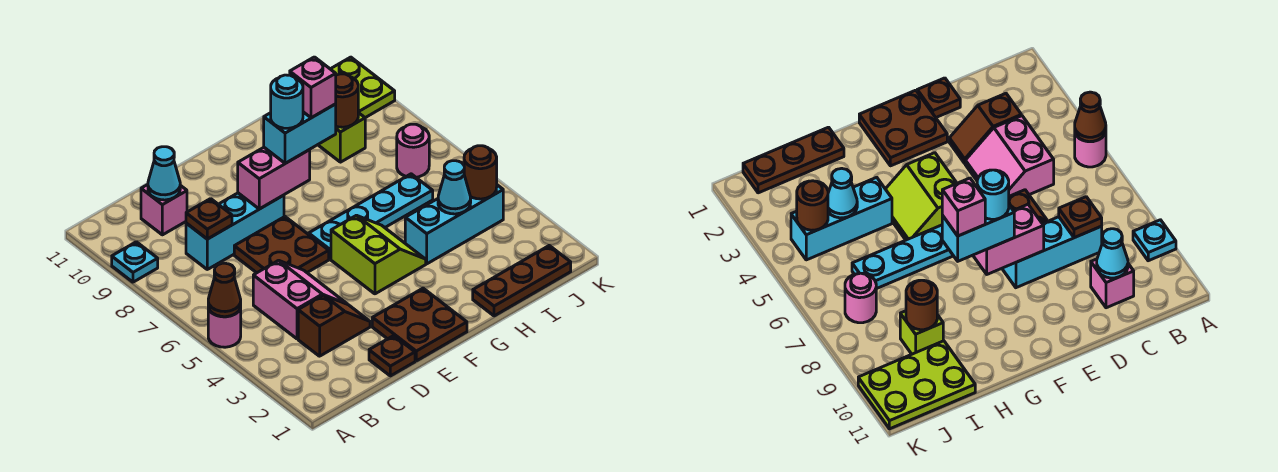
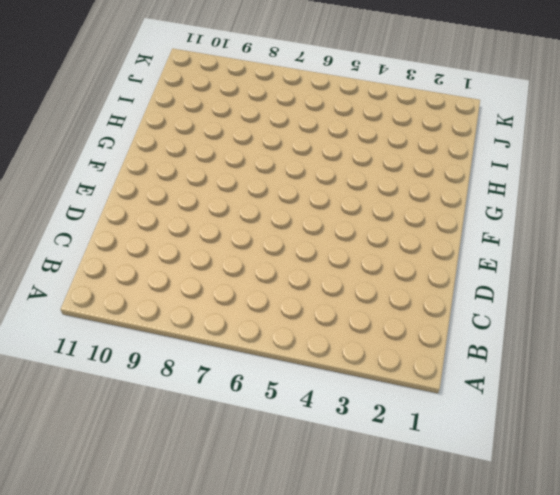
none -> pink 1x1 round brick [208,307,241,347]
none -> cyan 1x1 plate [112,242,158,282]
none -> brown 1x2 slope [298,295,370,356]

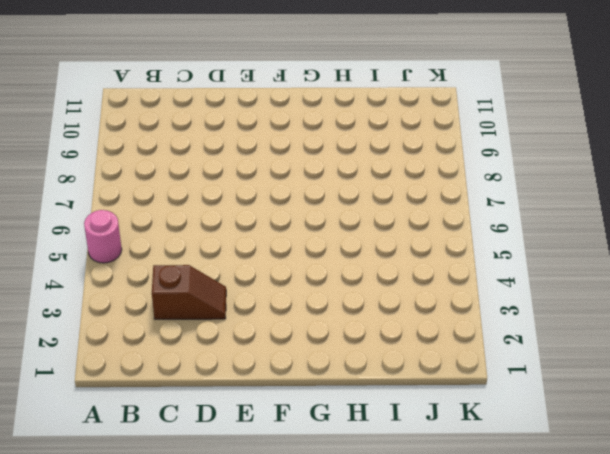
none -> cyan 1x1 plate [112,242,158,282]
none -> pink 2x2 slope [253,260,347,339]
none -> cyan 1x3 brick [186,193,284,269]

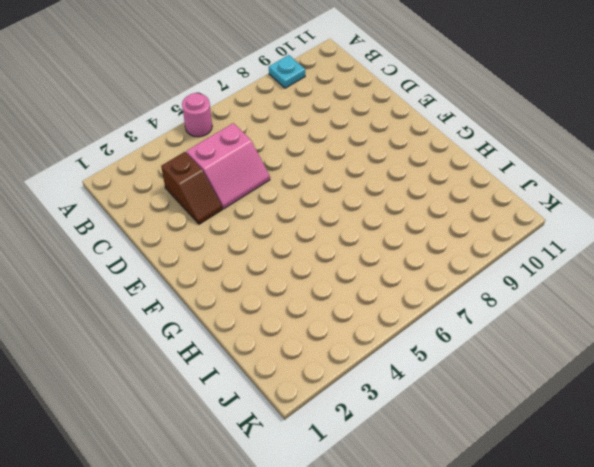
none -> cyan 1x3 brick [186,193,284,269]
none -> pink 1x1 brick [141,185,187,235]
none -> brown 1x1 plate [369,336,415,376]

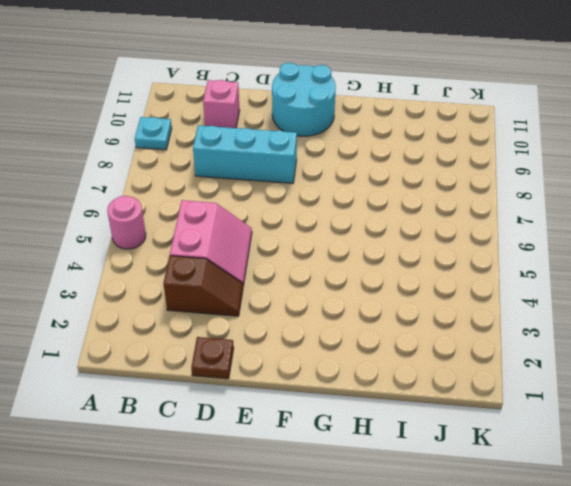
cyan 2x2 round brick [272,63,336,136] -> none
none -> brown 2x2 plate [234,217,329,273]
none -> brown 2x2 plate [372,288,467,361]
none -> lime 2x2 slope [331,215,426,294]

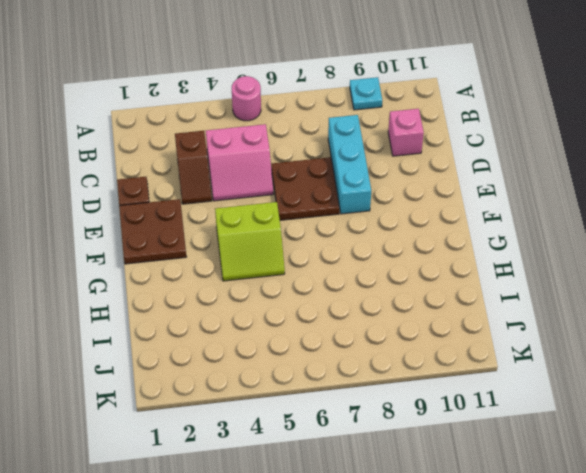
none -> cyan 1x4 plate [309,174,433,259]
none -> brown 1x3 plate [473,246,571,316]
none -> cyan 1x3 brick [405,185,503,264]

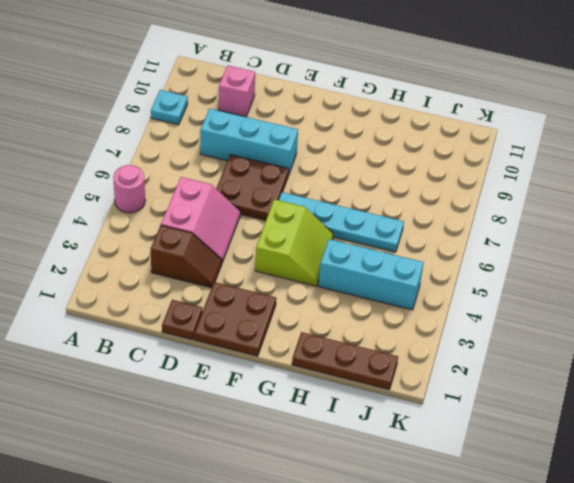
none -> lime 1x1 brick [319,113,365,162]
none -> lime 2x3 plate [318,57,395,145]
none -> pink 1x1 round brick [397,124,429,177]

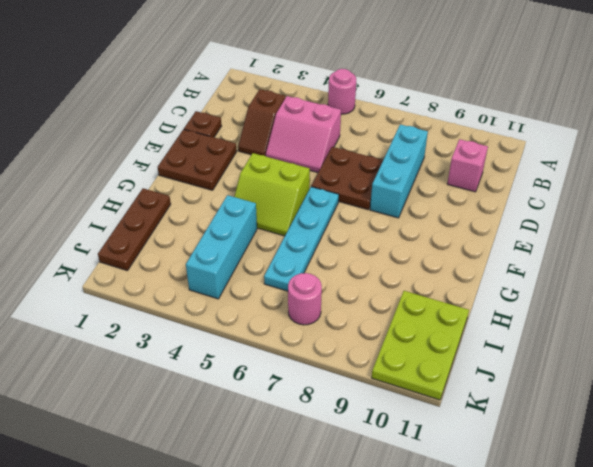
none -> cyan 1x1 plate [112,242,158,282]
none -> lime 1x1 brick [319,113,365,162]
none -> brown 1x1 cone [208,263,241,317]

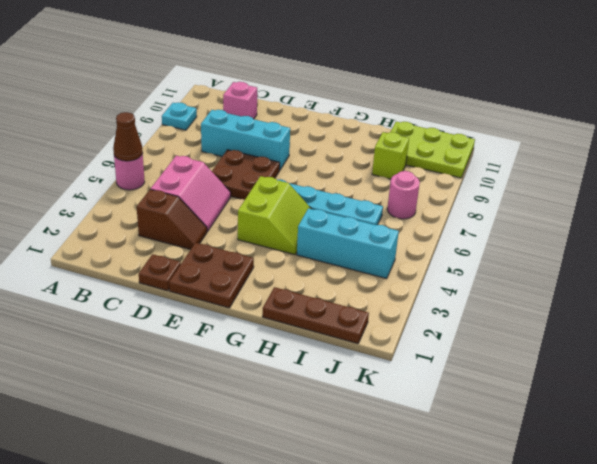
none -> brown 1x1 plate [186,199,232,239]
none -> cyan 1x1 cone [148,147,180,200]
none -> pink 1x2 brick [238,147,310,209]

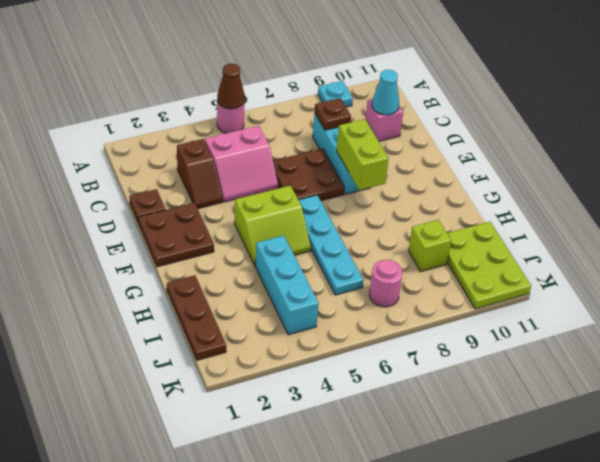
lime 1x2 brick [337,119,389,190] -> pink 1x2 brick [238,147,310,209]
none -> cyan 1x1 cone [438,161,471,214]
none -> brown 1x1 round brick [336,74,358,127]
none -> brown 1x1 round brick [464,146,497,199]

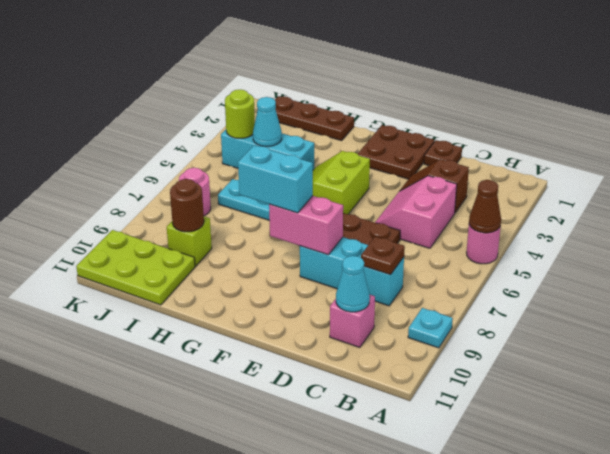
lime 1x1 round brick [225,90,255,138] -> brown 1x1 round brick [464,146,497,199]
none -> cyan 1x1 round brick [271,75,303,128]
none -> pink 1x1 brick [290,57,336,118]

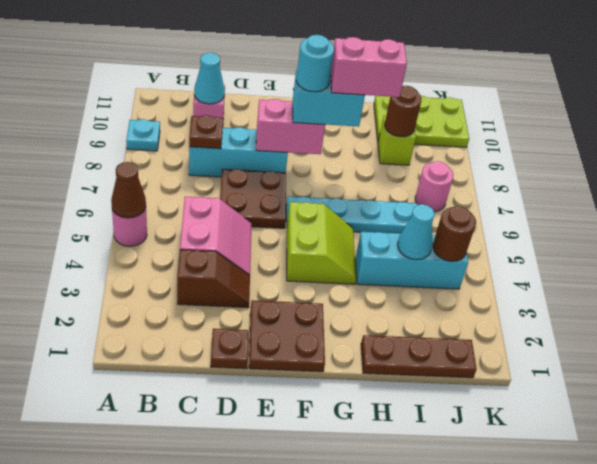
pink 1x2 brick [331,37,407,97] -> pink 1x1 brick [290,57,336,118]

